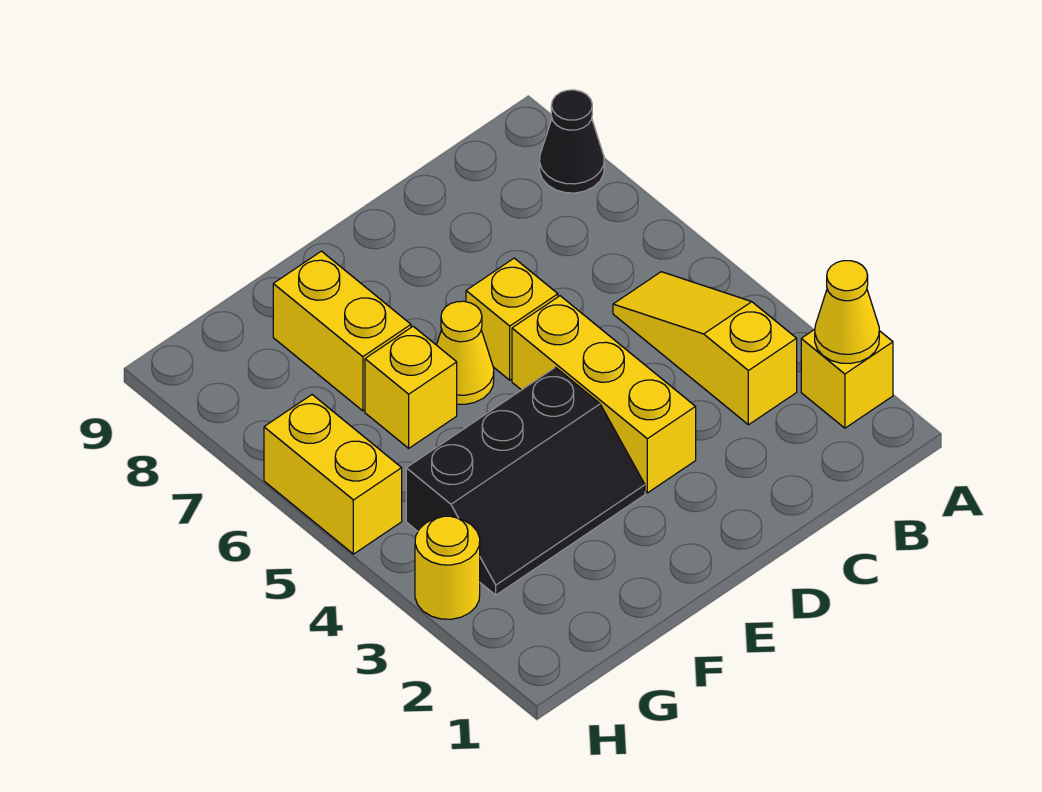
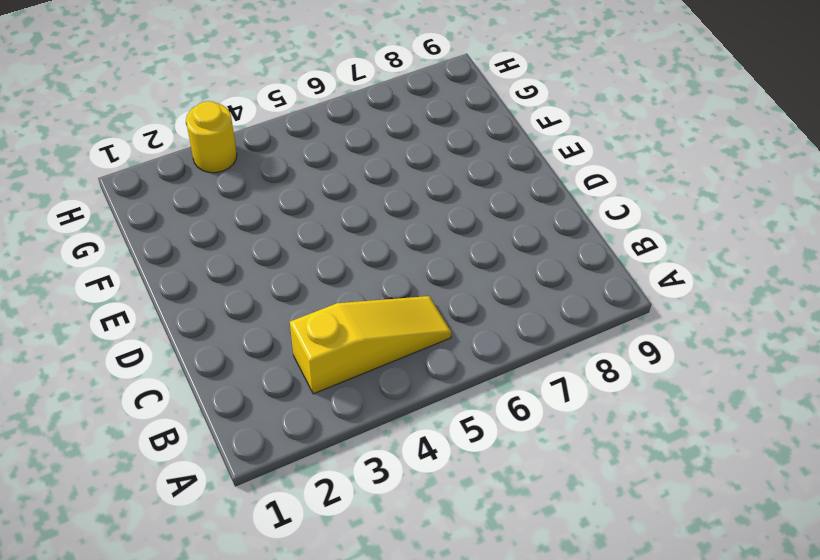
none -> yellow 1x1 brick [801,329,893,428]
none -> black 1x1 cone [540,90,604,193]
none -> yellow 1x3 brick [512,296,696,493]

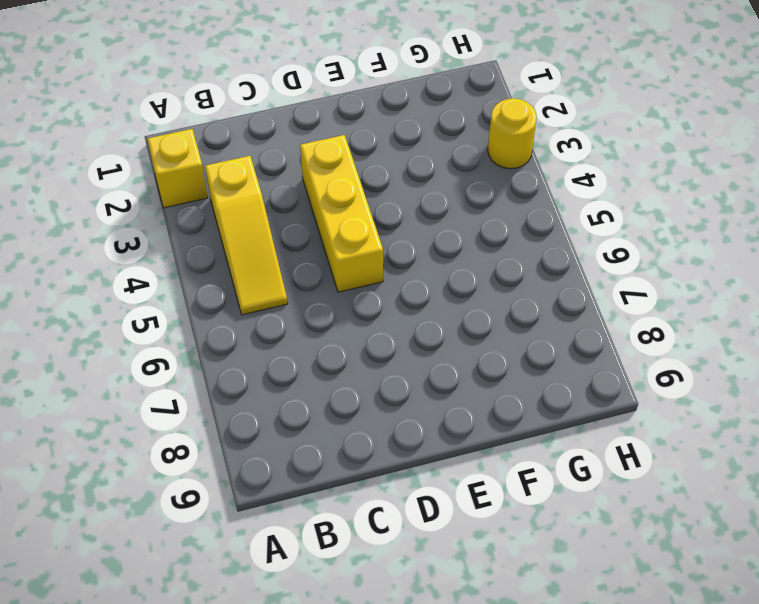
none -> black 1x1 cone [540,90,604,193]
none -> yellow 1x1 brick [466,258,558,380]
none -> black 2x3 slope [406,367,645,595]

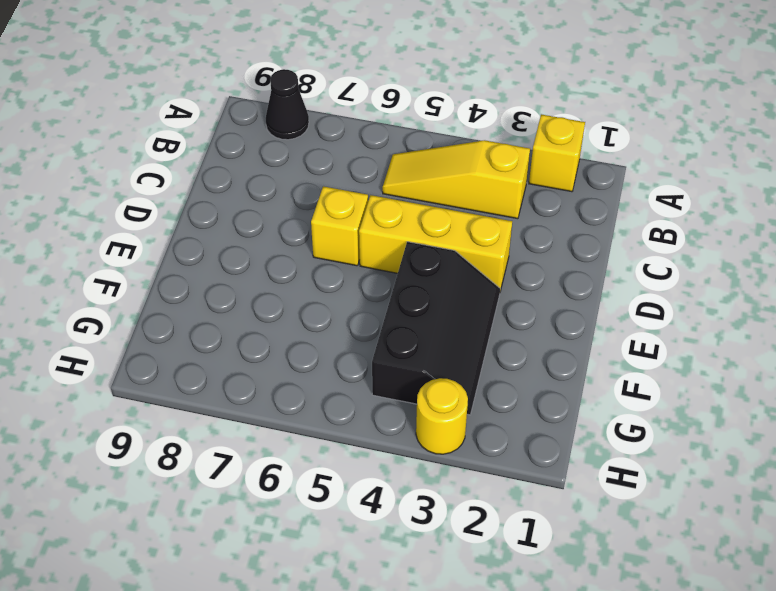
none -> yellow 1x1 cone [437,301,494,404]
none -> yellow 1x1 brick [365,326,457,448]
none -> yellow 1x2 brick [273,251,411,411]

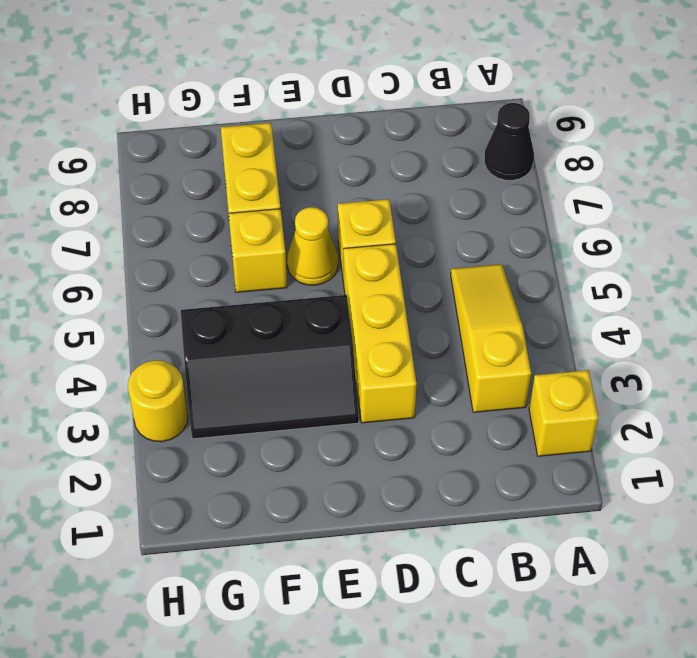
none -> yellow 1x2 brick [264,395,402,554]
none -> yellow 1x1 cone [815,261,879,364]

